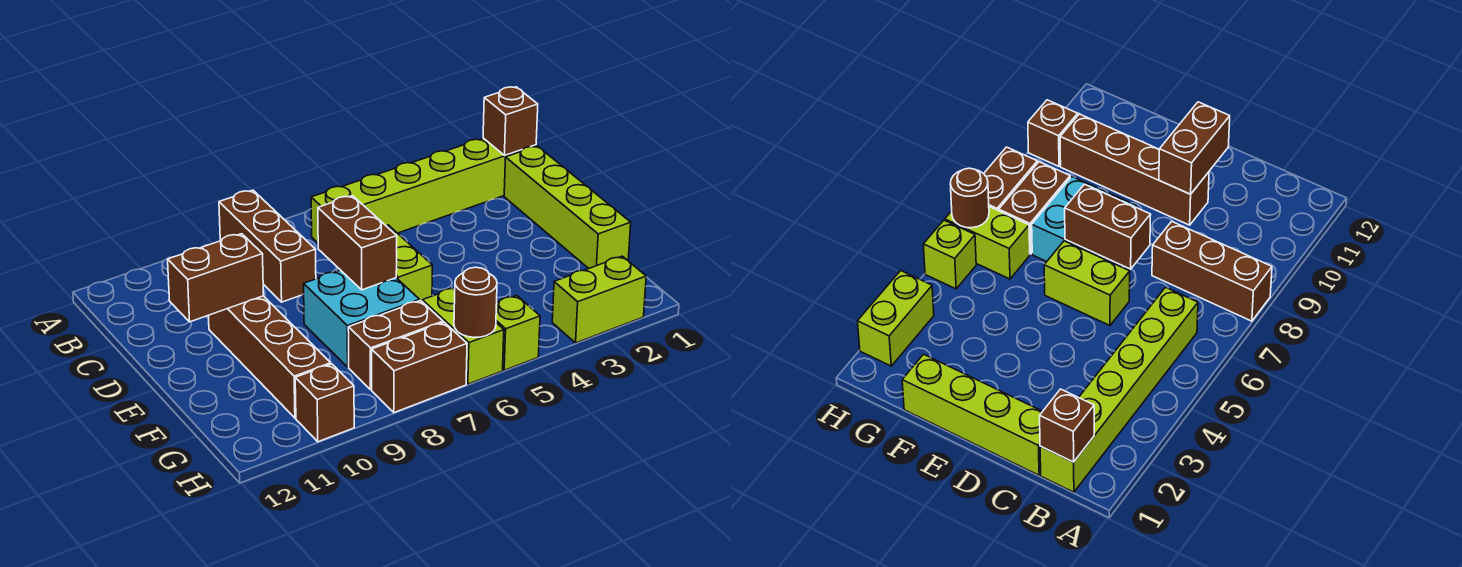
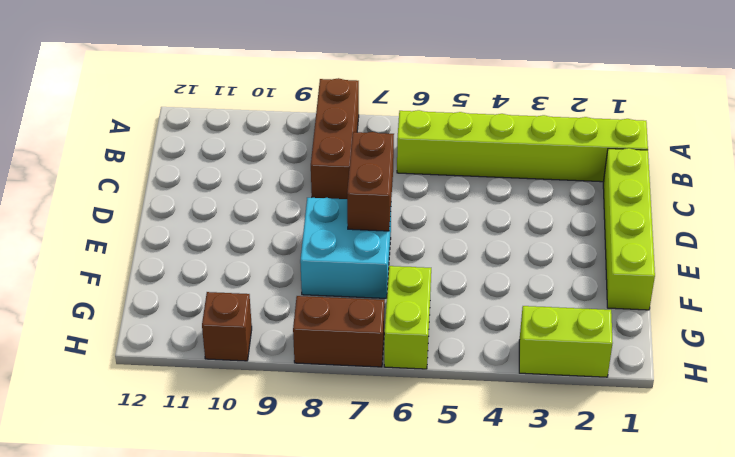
none -> lime 1x2 brick [387,225,433,301]
none -> brown 1x4 brick [208,296,331,418]
none -> brown 1x2 brick [348,301,443,390]

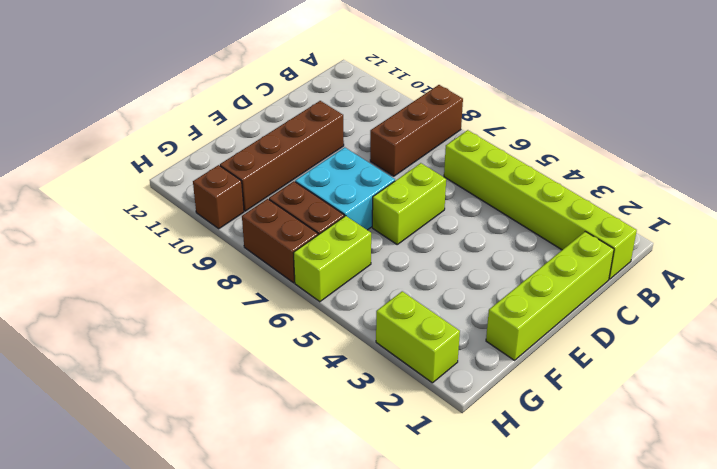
none -> lime 1x1 brick [496,295,540,370]
none -> brown 1x1 brick [483,87,538,155]
none -> brown 1x2 brick [318,196,397,290]

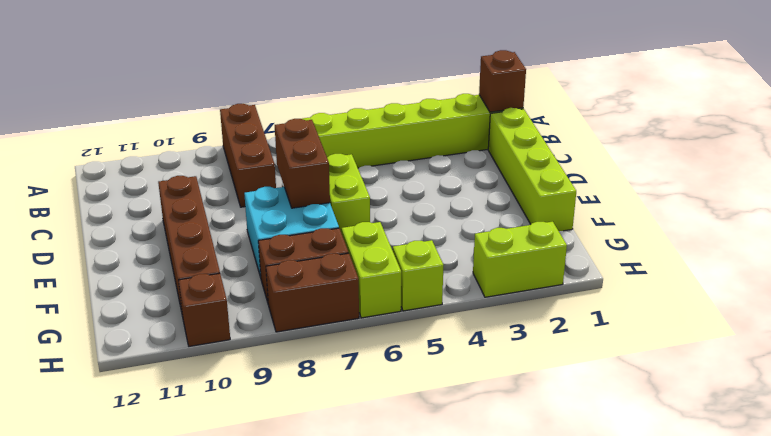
none -> brown 1x2 brick [168,234,264,322]
none -> brown 1x1 round brick [454,267,497,337]

